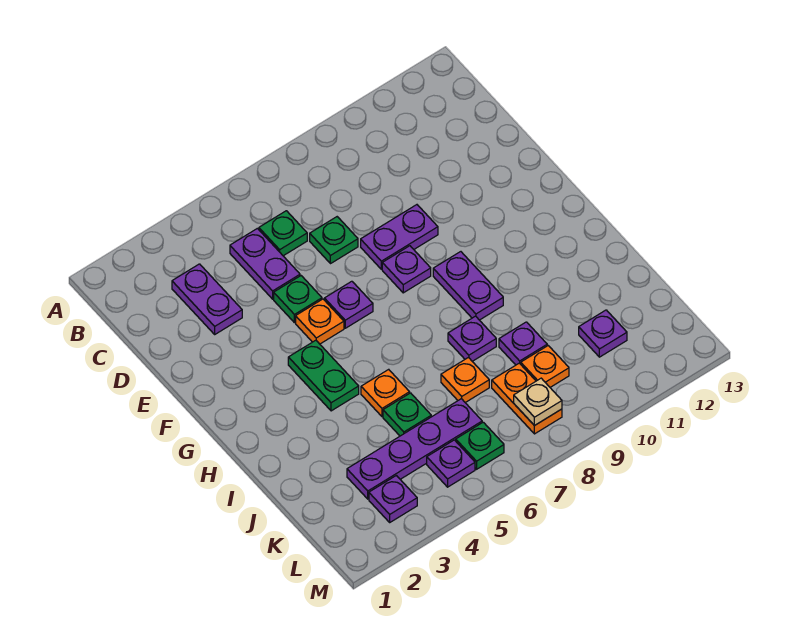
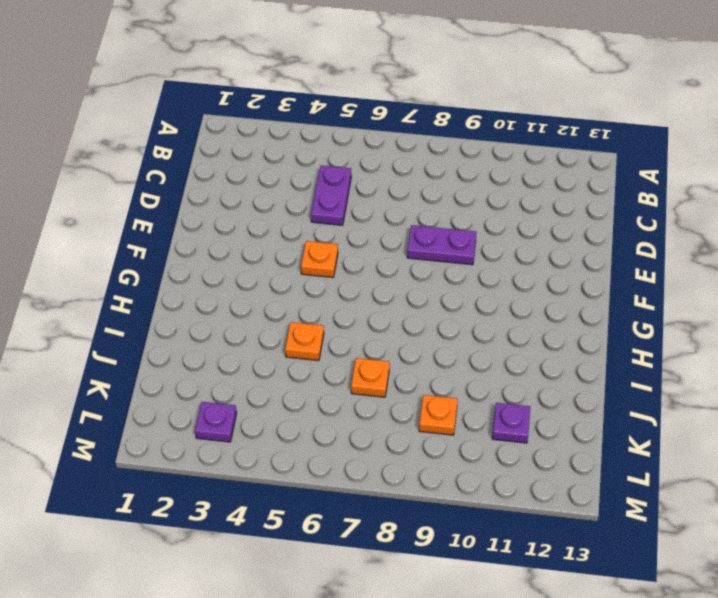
none -> purple 1x2 plate [172,264,242,334]
none -> green 1x1 plate [259,211,307,256]
none -> green 1x1 plate [310,217,358,264]

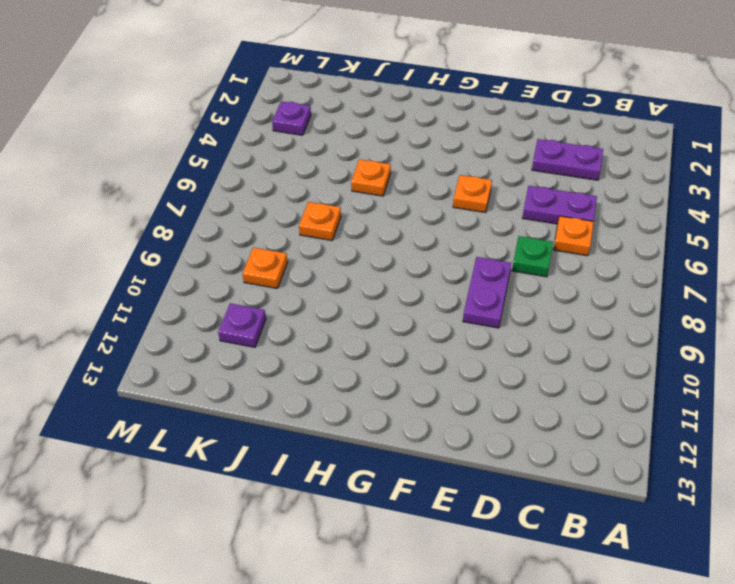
orange 1x1 plate [553,216,594,256] -> green 1x1 plate [259,211,307,256]
none -> green 1x1 plate [274,276,322,323]
none -> purple 1x1 plate [324,281,373,328]
none -> purple 1x1 plate [382,246,431,293]

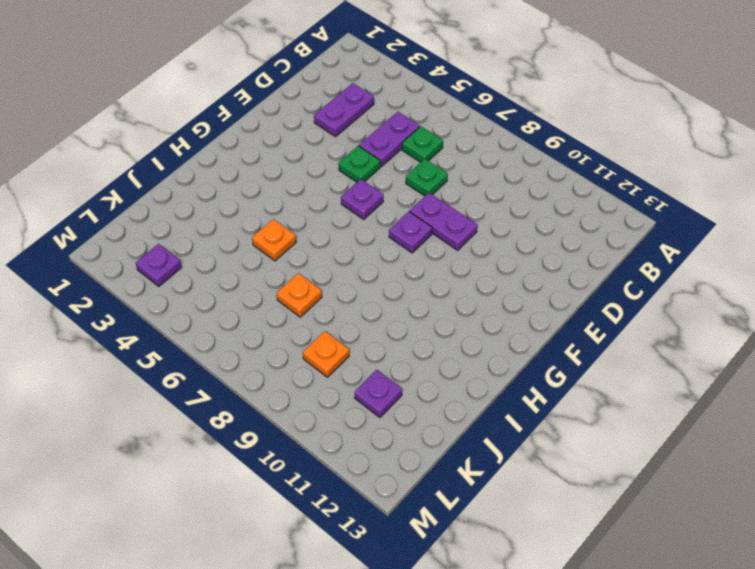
none -> orange 1x1 plate [296,299,344,344]
none -> green 1x2 plate [288,340,359,411]
none -> purple 1x2 plate [433,252,503,320]

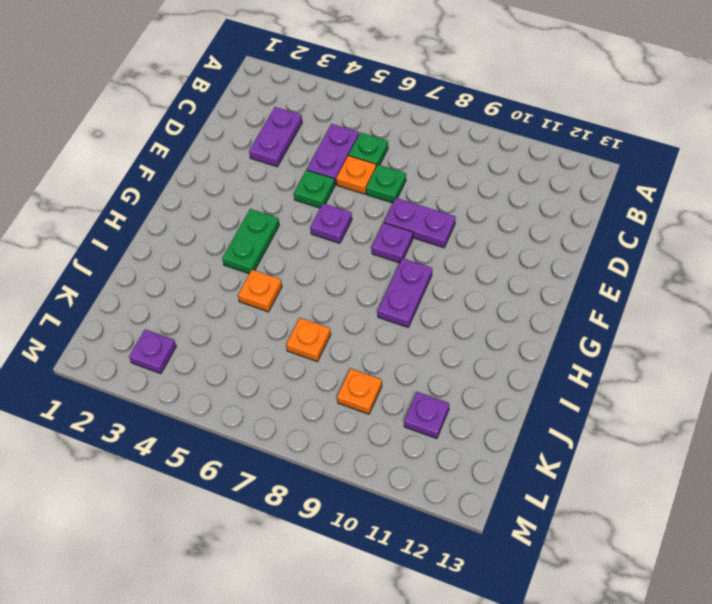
orange 1x1 plate [336,155,376,194] -> orange 1x1 plate moved to [296,299,344,344]
none -> purple 1x1 plate [448,316,496,361]
none -> green 1x1 plate [383,393,431,436]
none -> purple 1x1 plate [499,322,547,365]

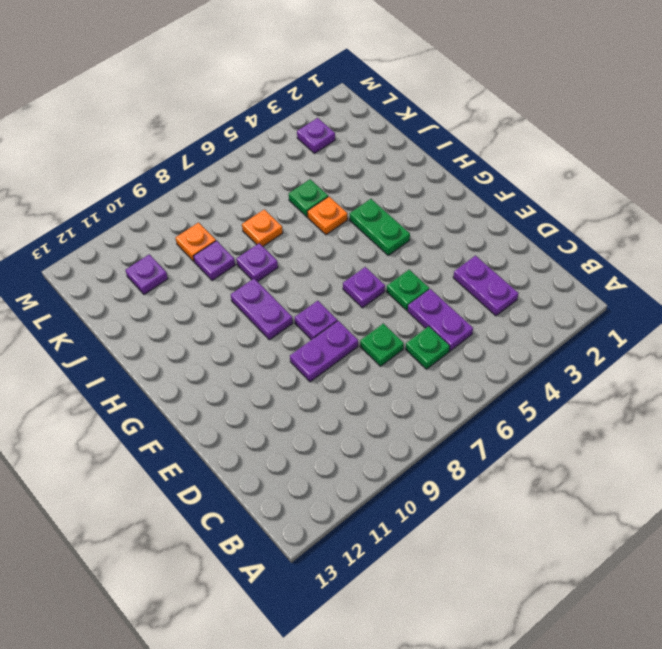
none -> orange 1x1 plate [296,299,344,344]
none -> purple 1x4 plate [347,399,482,499]
none -> orange 1x2 plate [492,363,562,434]

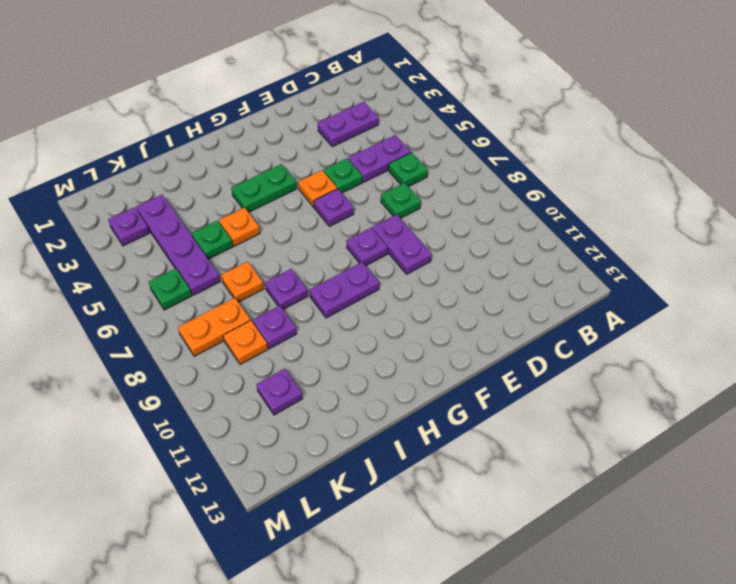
none -> purple 1x1 plate [427,440,475,487]
none -> tan 1x1 plate [514,378,562,426]

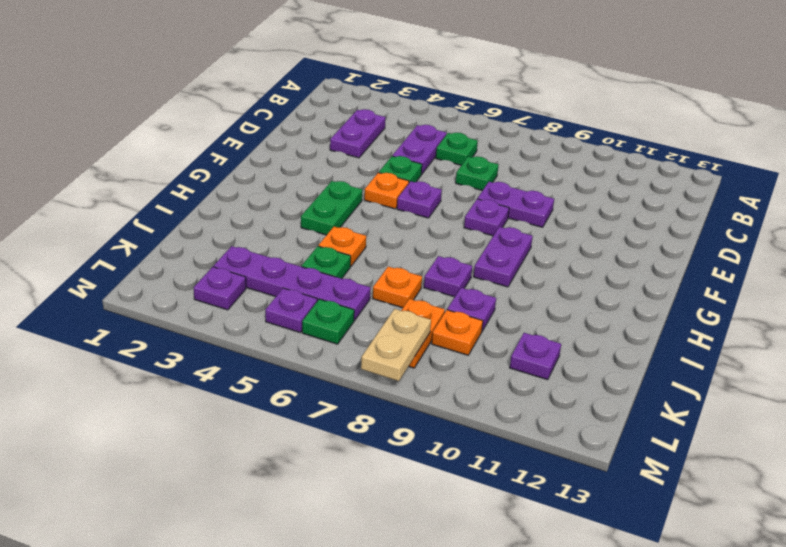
tan 1x2 plate [361,309,431,381] -> tan 1x1 plate [514,378,562,426]

